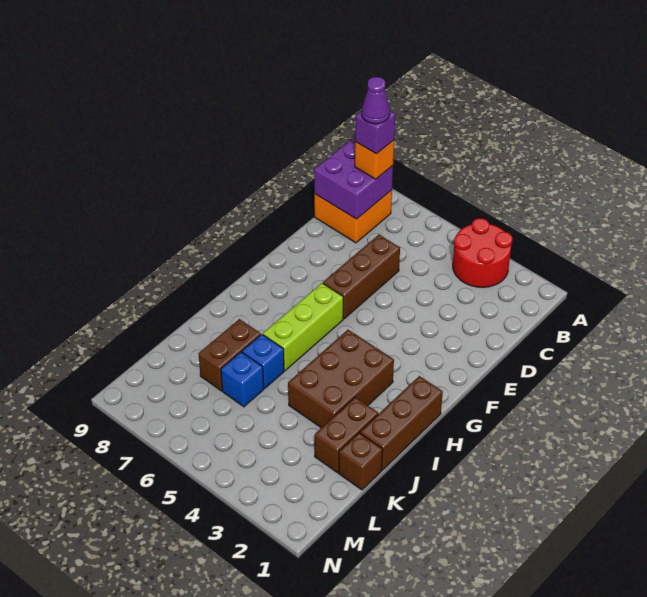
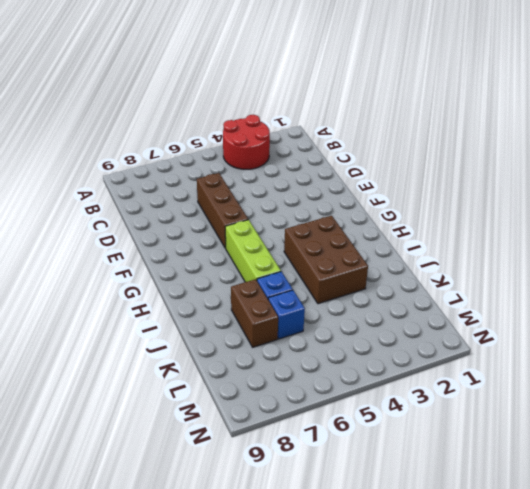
none -> orange 2x2 brick [314,190,392,243]
none -> brown 1x3 brick [360,376,443,470]
none -> brown 1x2 brick [315,397,378,473]

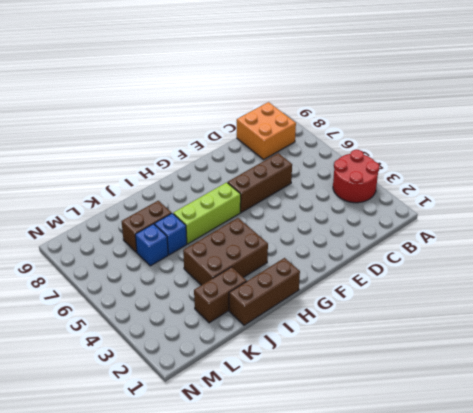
none -> brown 1x1 brick [339,433,383,490]
none -> purple 2x2 brick [314,140,393,219]
none -> orange 1x1 brick [355,140,394,179]

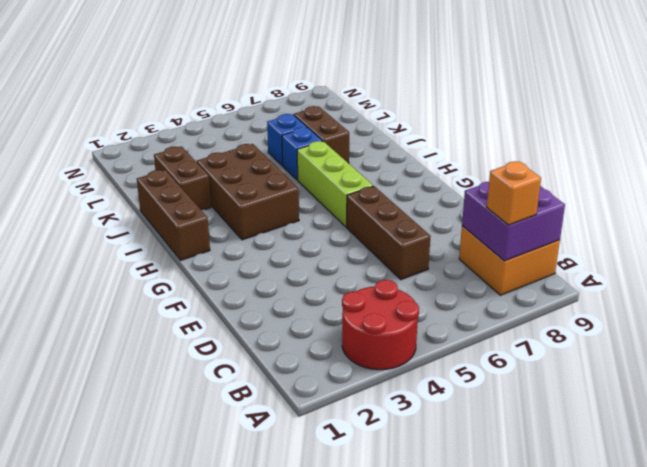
none -> brown 1x1 brick [339,433,383,490]
none -> purple 1x1 brick [355,111,395,154]
none -> purple 1x1 cone [362,77,390,124]

